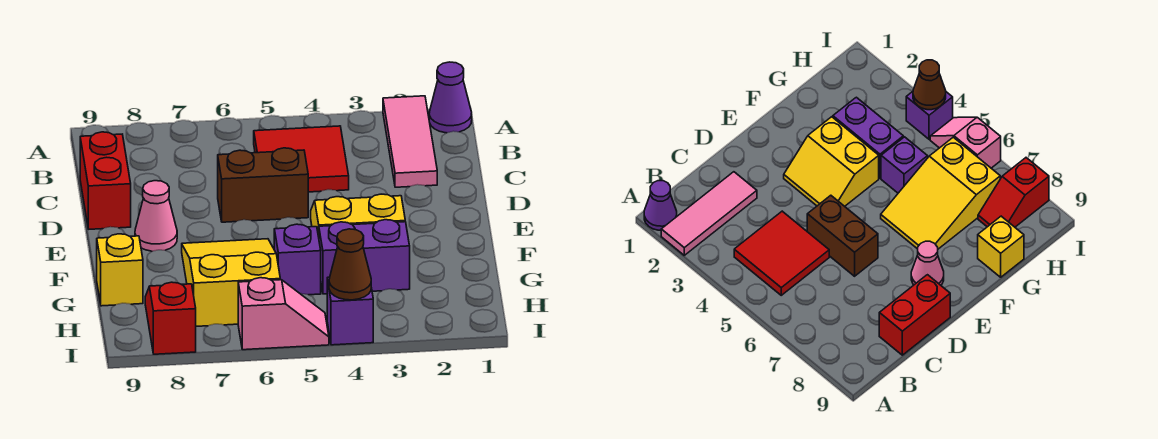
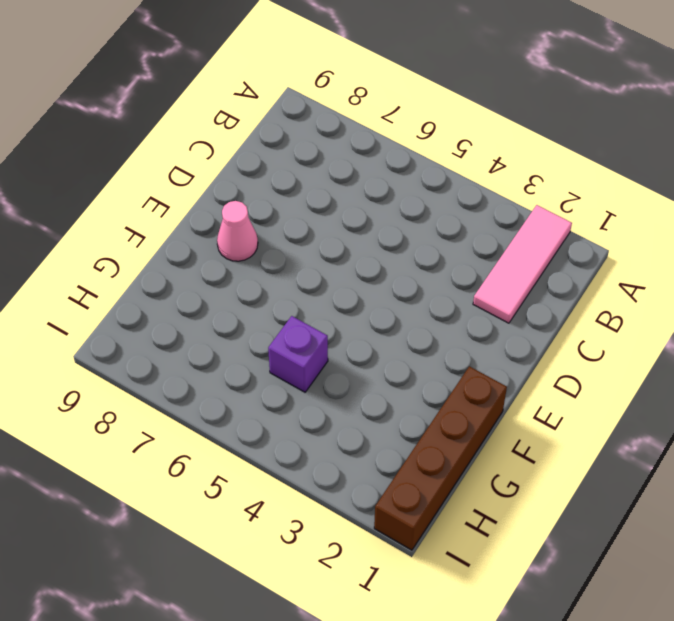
brown 1x4 brick [374,366,507,550] -> none
none -> purple 1x1 cone [429,62,472,133]
none -> red 2x2 tile [254,126,349,192]
none -> red 1x2 brick [80,132,131,229]

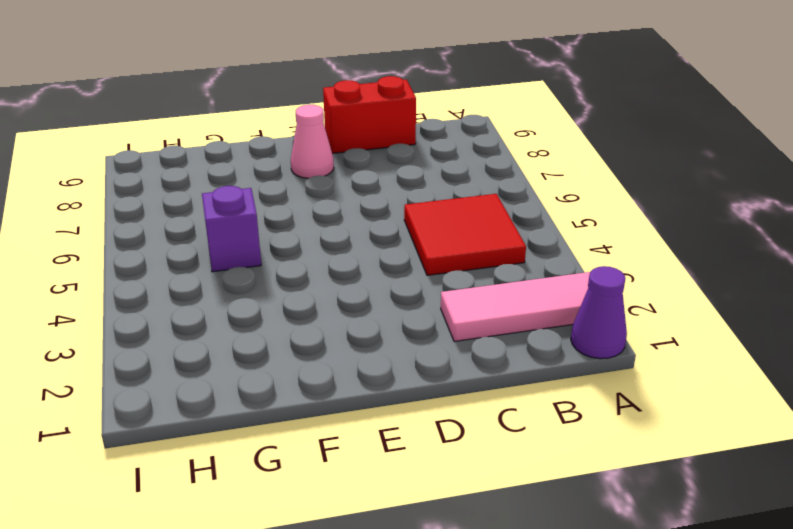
none -> brown 1x2 brick [218,148,308,222]
none -> yellow 2x2 slope [311,194,405,237]
none -> yellow 2x3 slope [182,239,280,326]

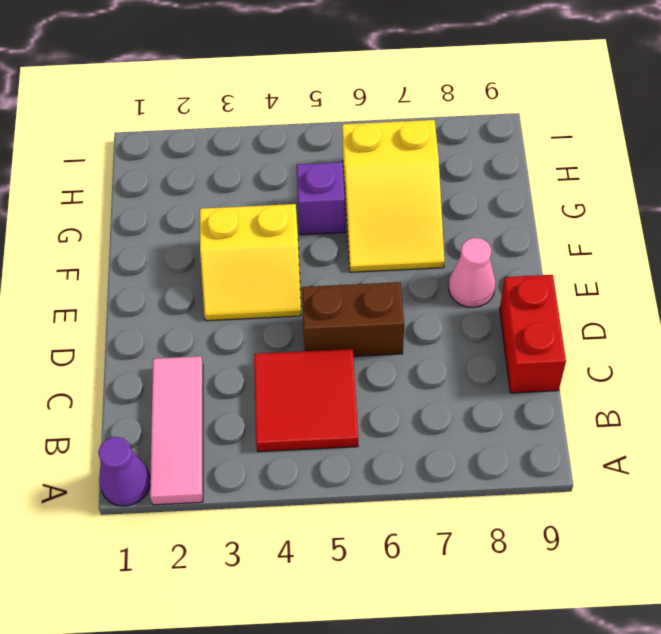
none -> purple 1x2 brick [319,220,410,294]
none -> yellow 1x1 brick [97,234,143,306]
none -> red 1x2 slope [145,282,196,354]

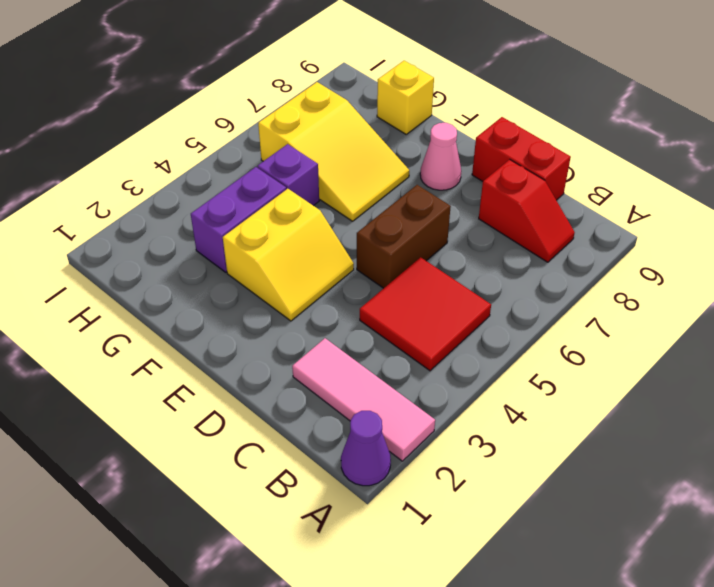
red 1x2 slope [479,159,575,262] -> red 1x2 slope moved to [145,282,196,354]
none -> purple 1x1 brick [327,277,373,345]
none -> pink 1x2 slope [238,278,329,350]
none -> brown 1x1 cone [329,229,371,300]

